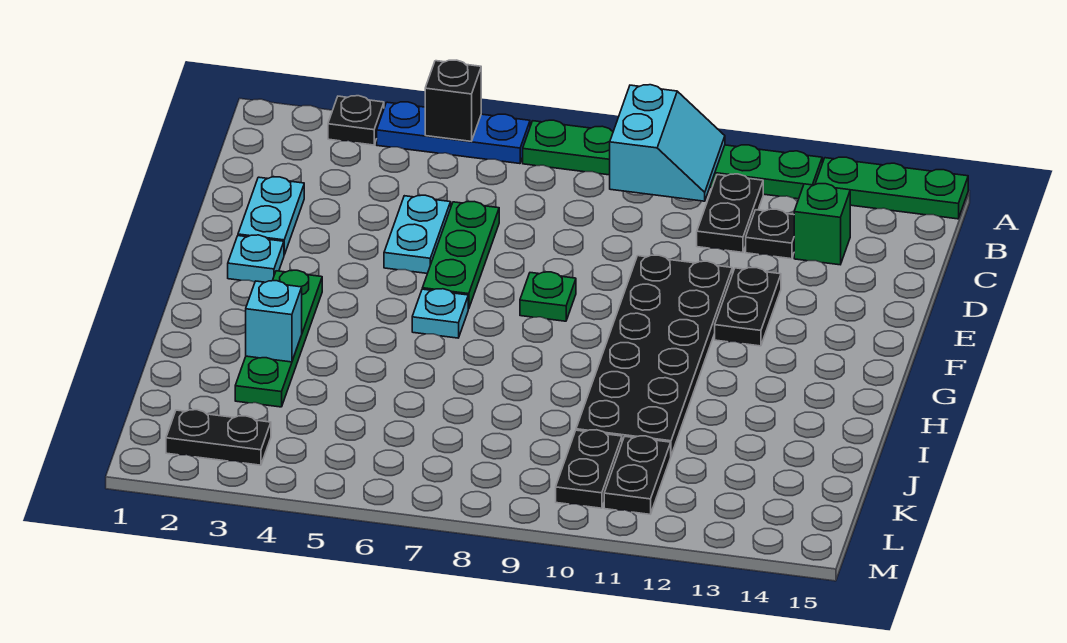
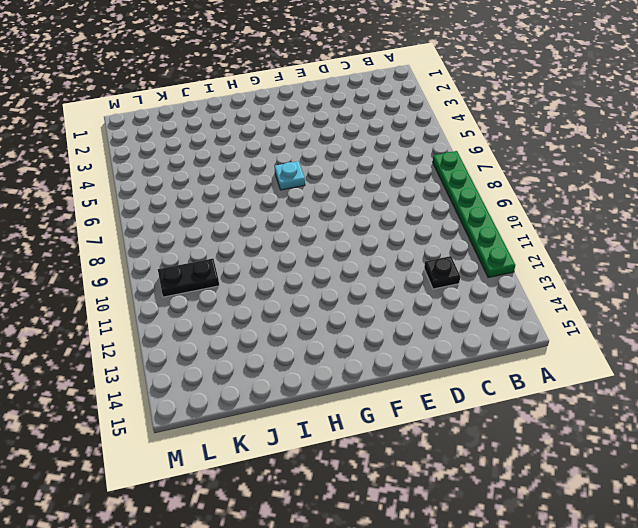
none -> black 1x1 plate [328,96,384,145]
none -> blue 1x3 plate [377,102,530,164]
none -> green 1x3 plate [815,157,968,219]

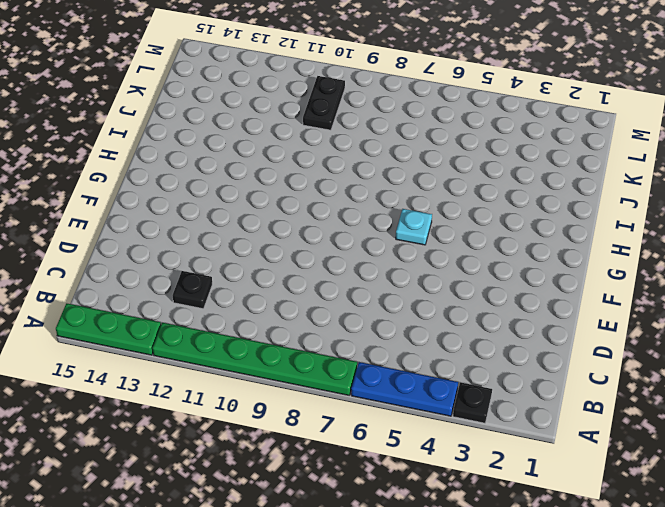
none -> black 1x2 plate [697,174,763,252]
none -> green 1x1 brick [794,184,850,265]
none -> cyan 1x2 plate [238,177,304,255]

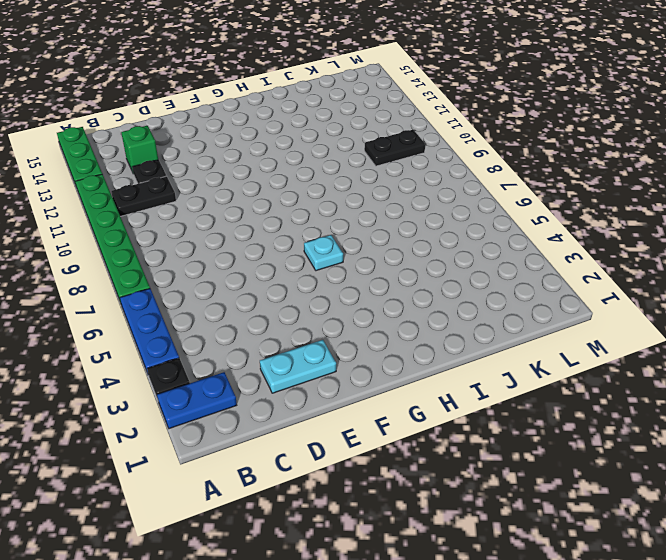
blue 1x2 plate [157,372,237,429] -> none
none -> cyan 1x2 plate [384,195,451,273]
none -> green 1x3 plate [422,202,499,309]
none -> black 2x6 plate [576,255,732,455]

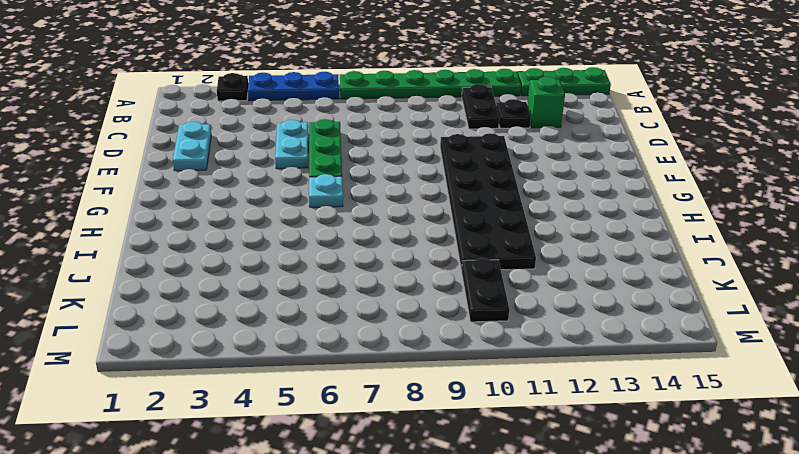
none -> black 1x2 plate [715,268,781,346]
none -> cyan 1x1 plate [228,235,284,282]
none -> green 1x1 plate [520,272,576,321]

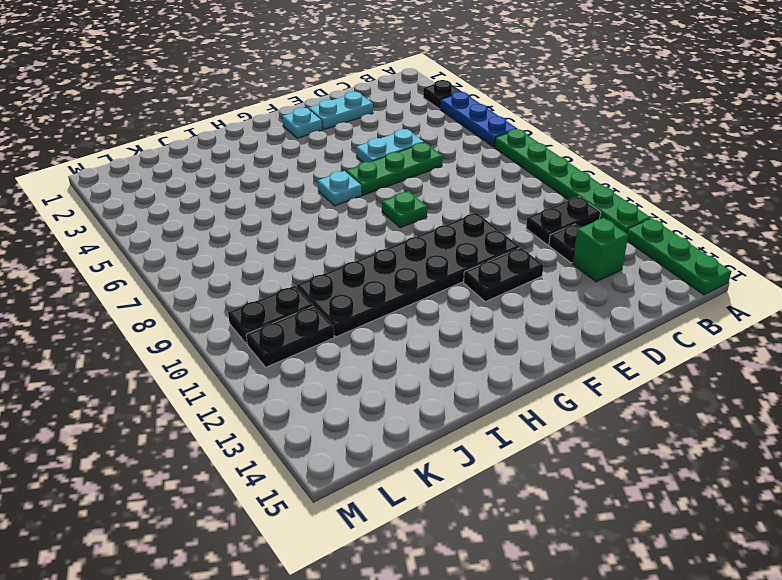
none -> green 1x4 plate [235,270,322,407]
none -> black 1x2 plate [166,410,271,465]
none -> black 1x1 brick [425,60,481,141]

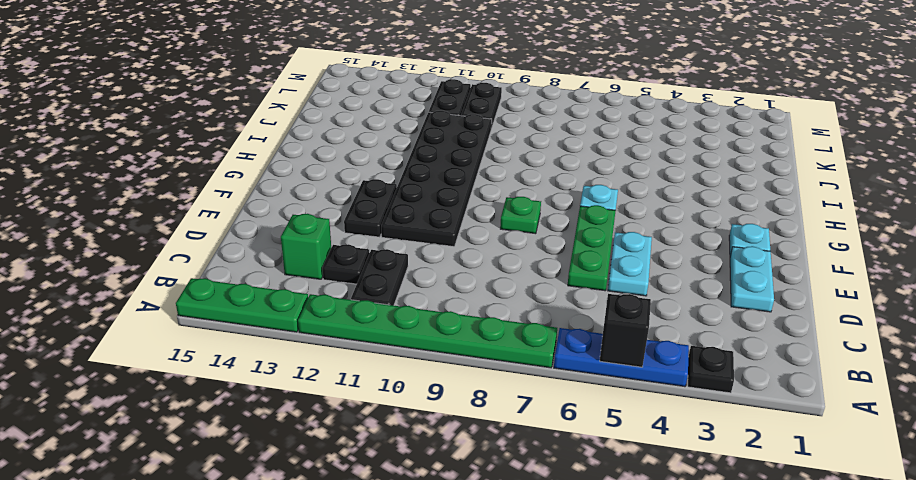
none -> green 1x4 plate [235,270,322,407]
none -> black 1x2 plate [166,410,271,465]
none -> cyan 2x2 slope [610,85,725,201]

